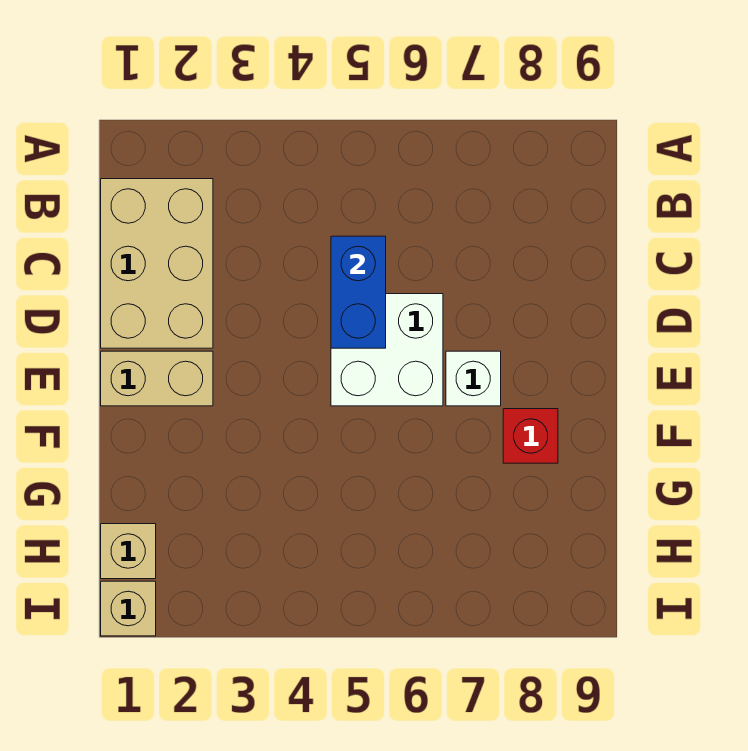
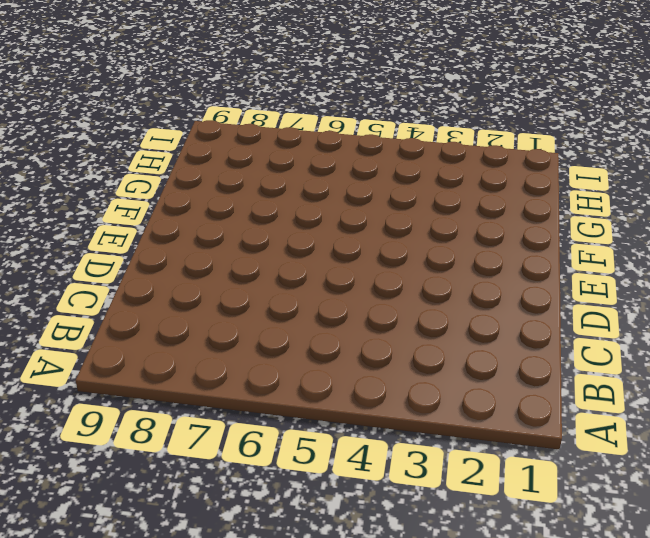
none -> tan 2x3 brick [101,179,213,348]
none -> white 2x2 brick [331,294,443,406]

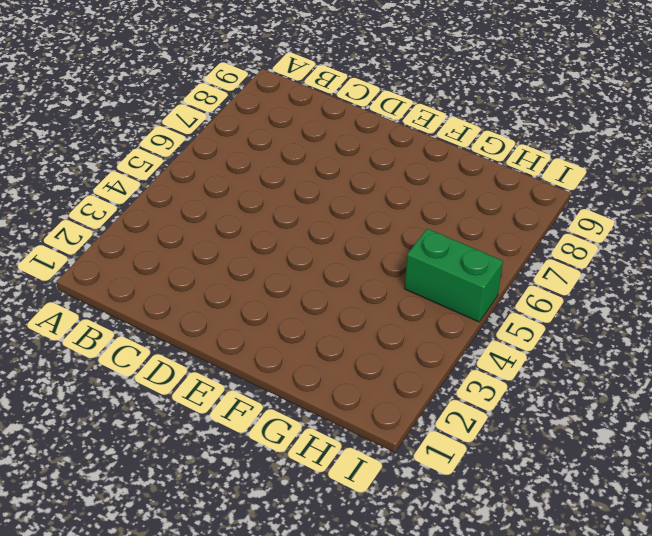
green 1x2 brick [404,229,503,322] -> none
none -> tan 2x3 brick [101,179,213,348]
none -> white 2x2 brick [331,294,443,406]

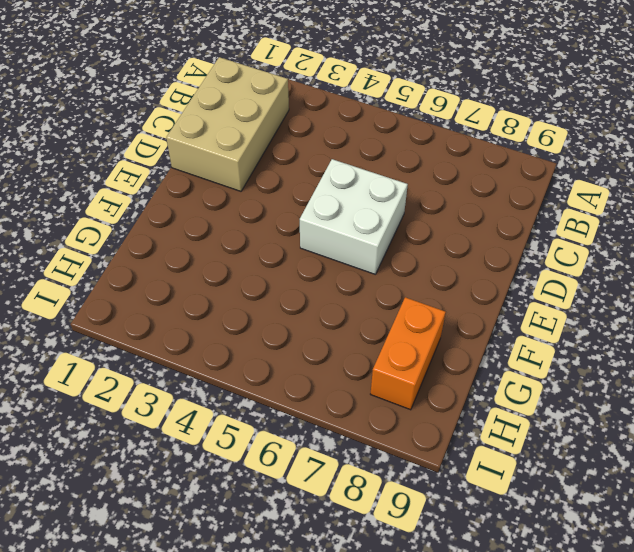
orange 1x2 brick [371,297,446,410] -> none
none -> tan 1x2 brick [101,351,213,406]
none -> white 1x1 brick [446,351,501,406]

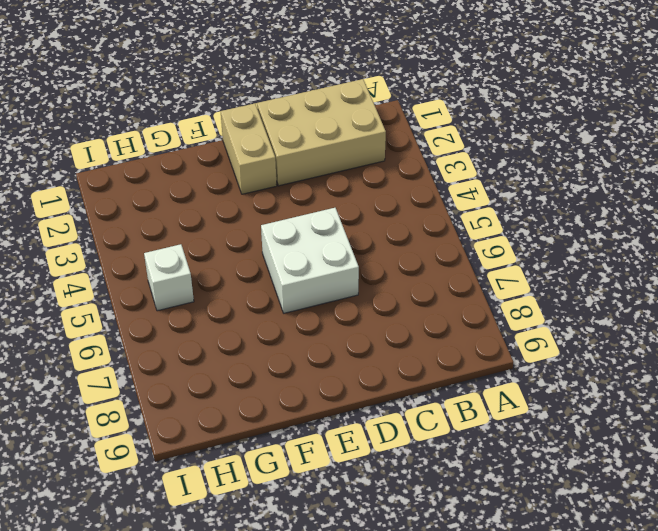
white 1x1 brick [144,244,194,311] -> white 1x1 brick moved to [446,351,501,406]
none -> red 1x1 brick [503,409,558,463]
none -> tan 1x1 brick [101,524,156,579]

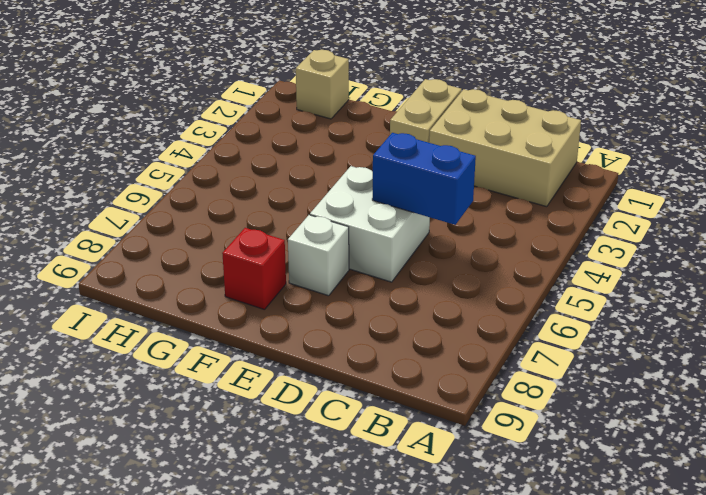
none -> tan 1x1 brick [101,581,156,636]

